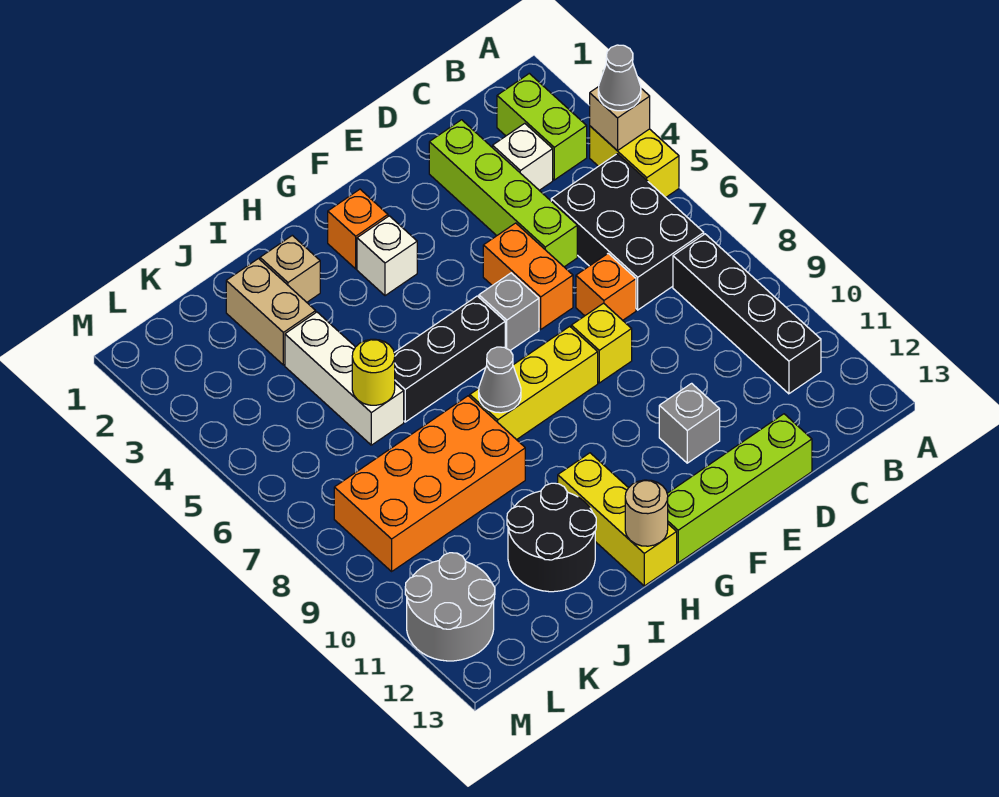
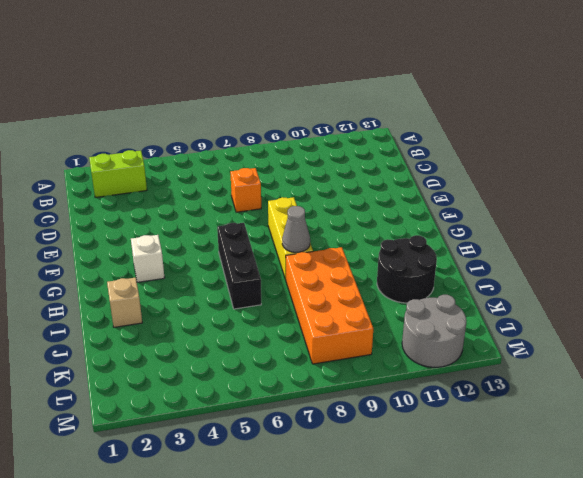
none -> yellow 1x2 brick [590,126,679,197]
none -> black 2x3 brick [551,154,704,310]
none -> black 1x4 brick [673,234,821,394]

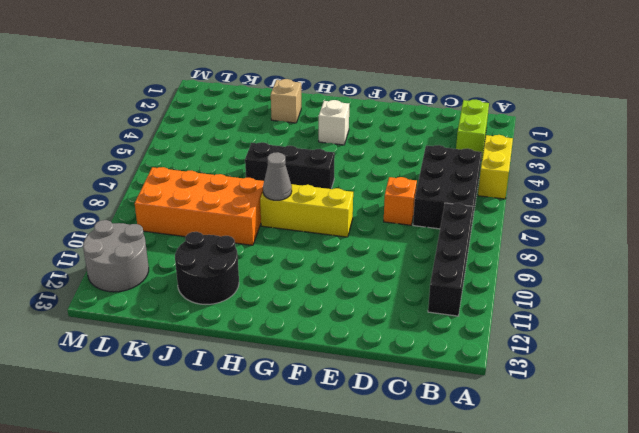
none -> white 1x1 brick [493,123,553,190]
none -> lime 1x4 brick [429,120,577,267]
none -> lime 1x4 brick [667,414,812,563]

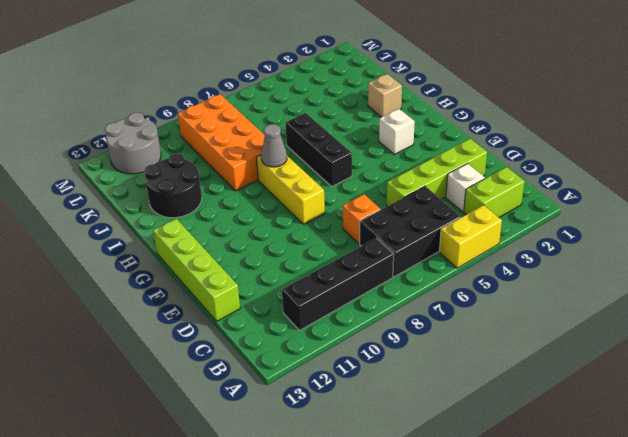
none -> orange 1x2 brick [483,223,573,329]
none -> yellow 1x1 brick [571,303,632,383]
none -> grey 1x1 brick [659,383,720,463]

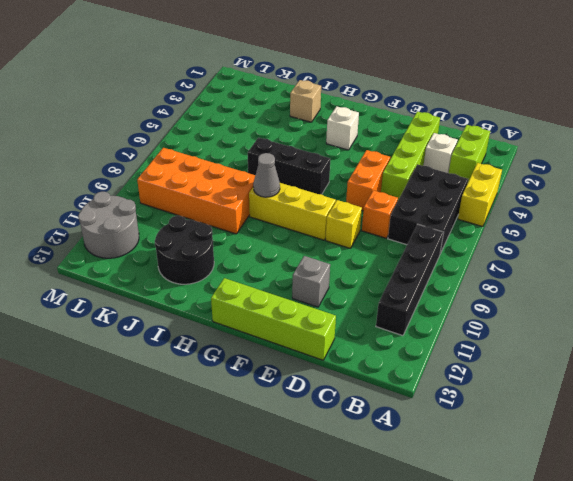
none -> grey 1x1 brick [479,273,539,350]
none -> orange 1x1 brick [328,189,388,269]
none -> yellow 1x3 brick [558,453,677,586]

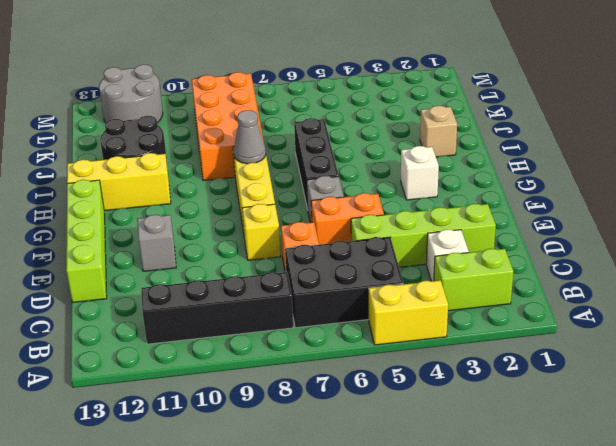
none -> orange 1x1 brick [328,189,388,269]
none -> tan 1x2 brick [226,259,316,365]
none -> white 1x3 brick [285,312,404,445]

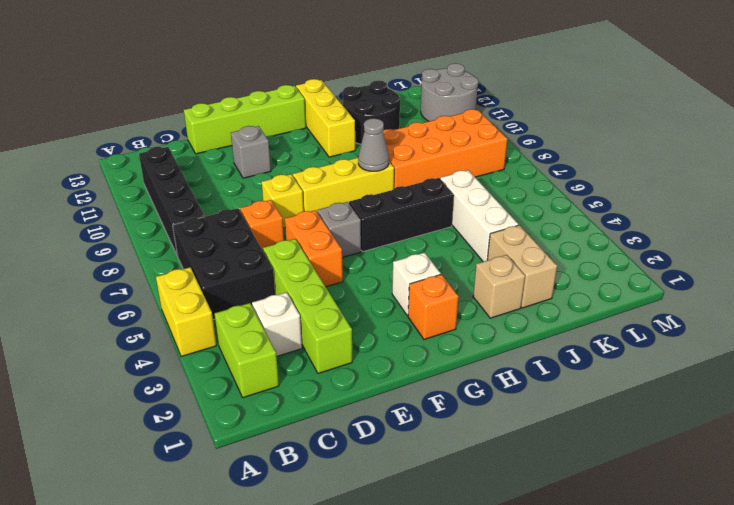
none -> tan 1x1 brick [590,87,650,151]
none -> tan 1x1 round brick [625,480,668,546]
none -> yellow 1x1 round brick [352,339,395,405]

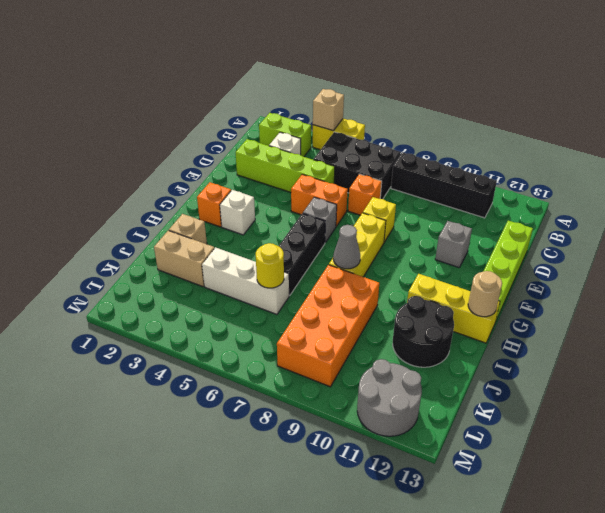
none -> grey 1x1 cone [598,45,641,111]

